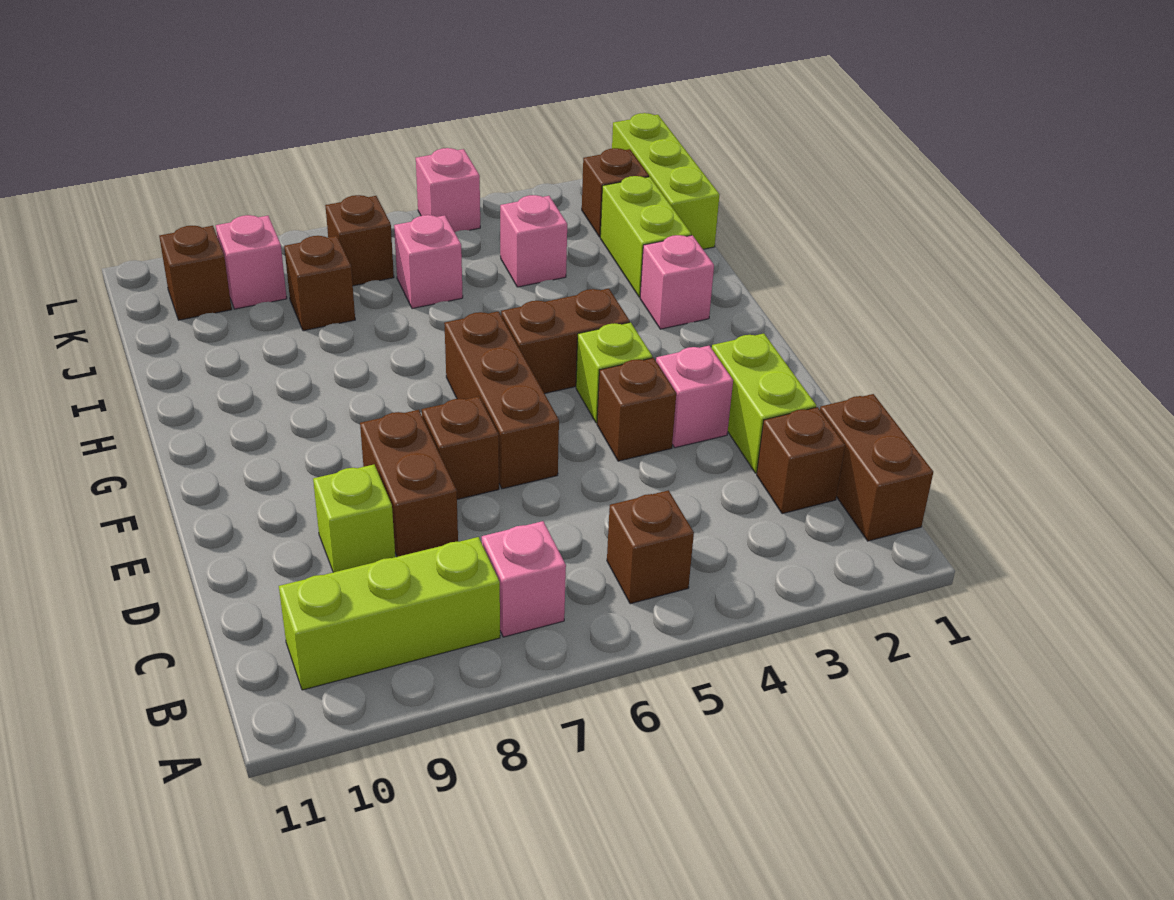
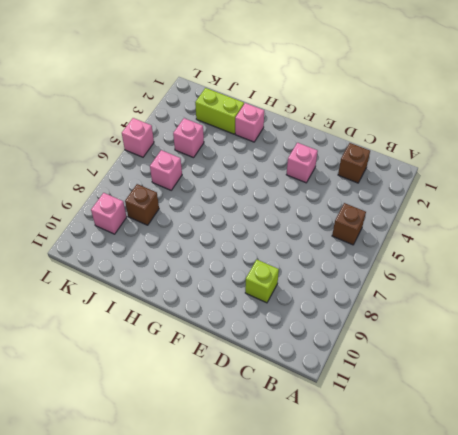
none -> brown 1x2 brick [820,394,933,541]
none -> pink 1x1 brick [482,521,566,637]
none -> lime 1x3 brick [279,537,500,690]

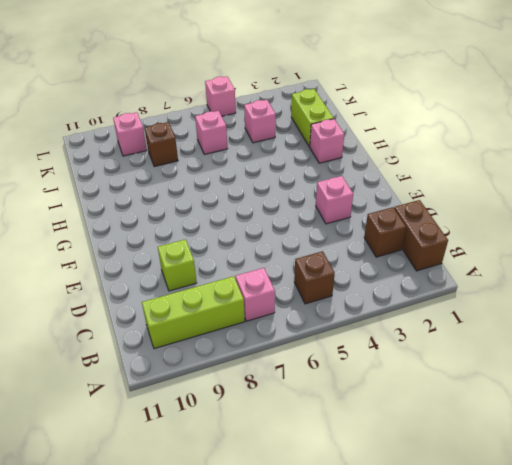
none -> lime 1x2 brick [712,334,816,473]
none -> brown 1x2 brick [360,410,458,557]
none -> brown 1x1 brick [597,358,676,461]

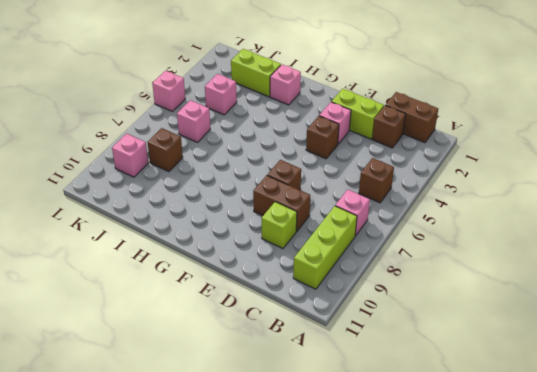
none -> brown 1x3 brick [444,312,559,489]
none -> lime 1x1 brick [576,322,652,423]
none -> brown 1x2 brick [501,288,630,394]

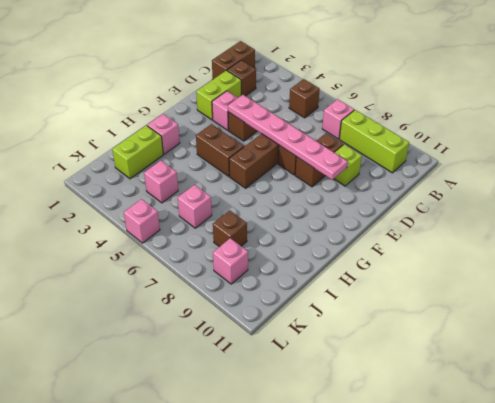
pink 1x6 plate [228,95,348,180] -> none
none -> lime 1x1 brick [576,322,652,423]
none -> lime 1x3 brick [612,113,720,249]
none -> brown 1x1 brick [582,148,649,237]

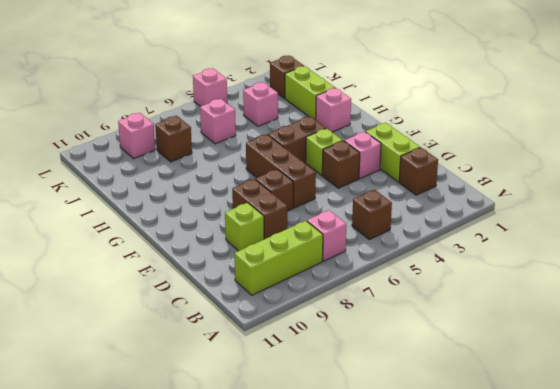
none -> brown 1x2 brick [820,394,933,541]
none -> lime 1x3 brick [612,113,720,249]
none -> brown 1x1 brick [325,195,394,286]

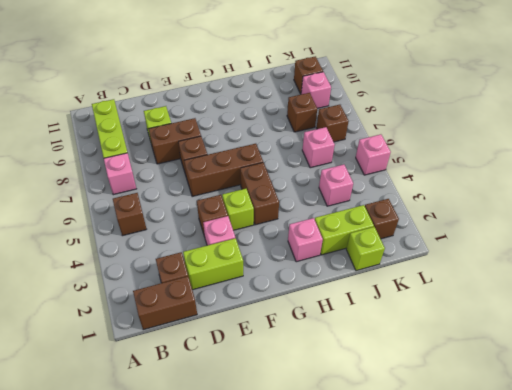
lime 1x1 brick [346,227,385,271] -> lime 1x3 brick [612,113,720,249]

